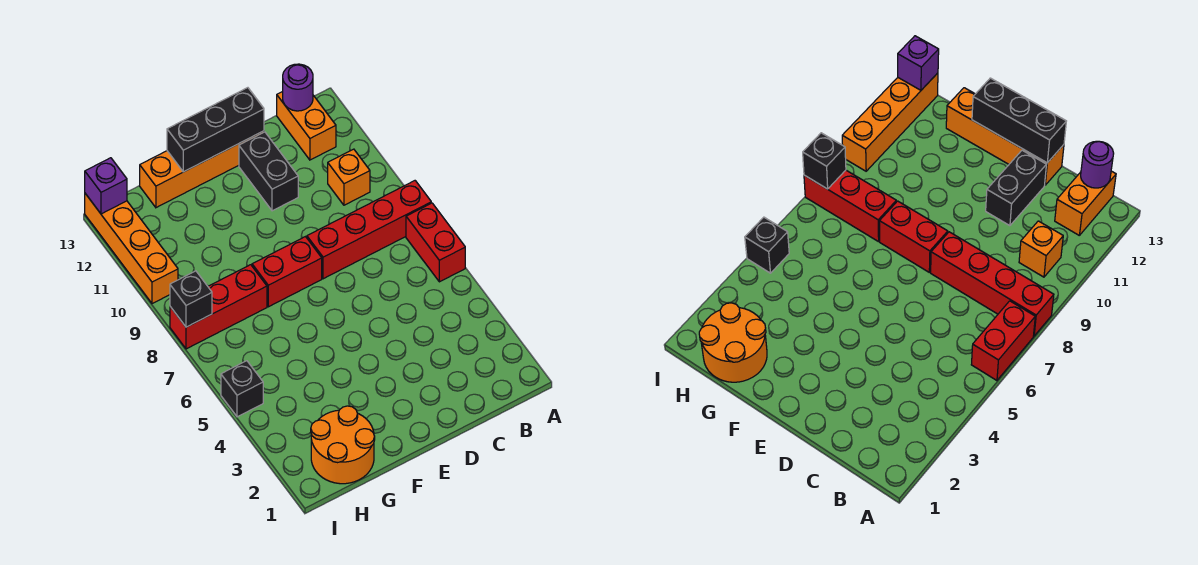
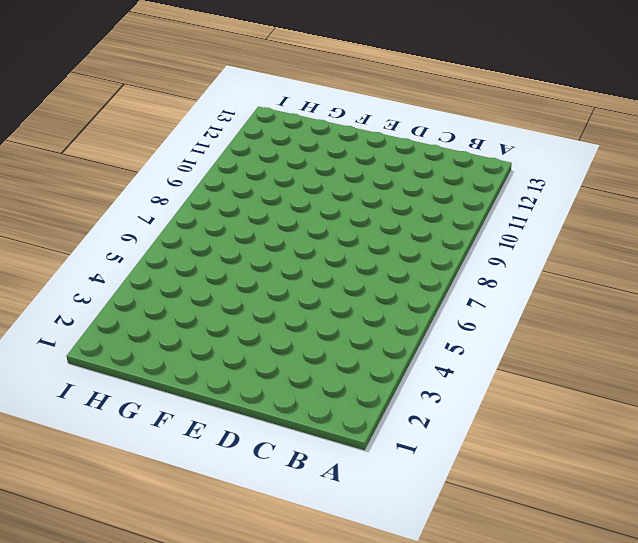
none -> red 1x2 brick [406,203,465,282]
none -> red 1x4 brick [307,181,431,279]
none -> orange 1x1 brick [328,149,370,205]

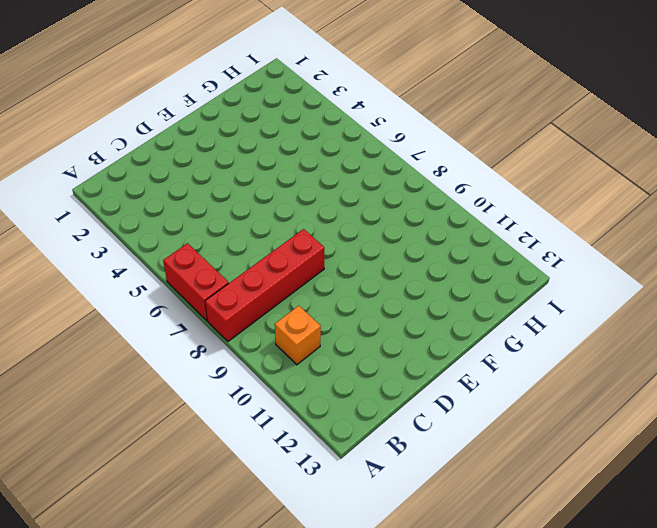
none -> orange 1x2 brick [277,92,336,160]
none -> black 1x2 brick [239,132,298,211]
none -> orange 1x4 brick [140,131,264,208]

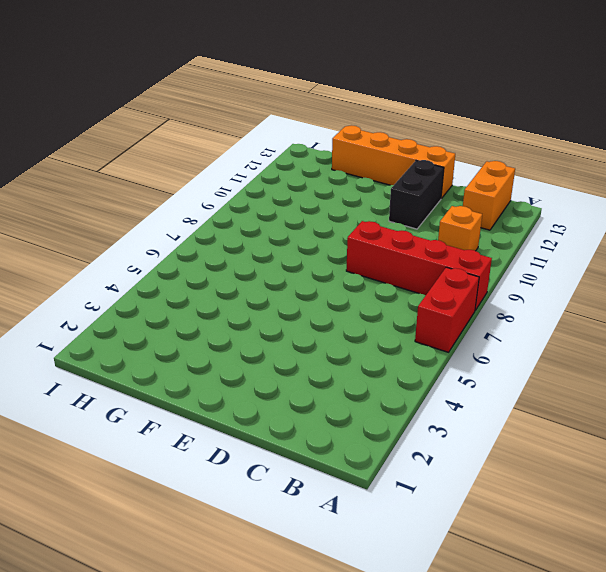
none -> red 1x2 brick [252,237,322,307]
none -> orange 2x2 round brick [311,406,375,484]
none -> red 1x3 brick [170,265,267,349]

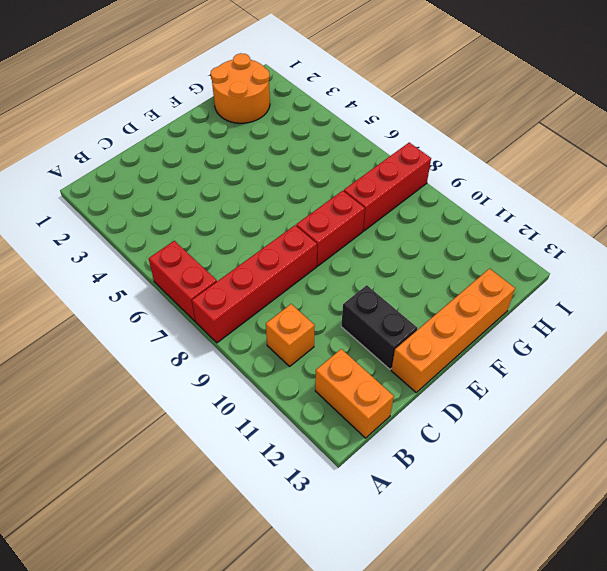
none -> black 1x1 brick [221,361,263,417]
none -> orange 1x4 brick [85,194,178,304]
none -> purple 1x1 round brick [283,64,313,111]

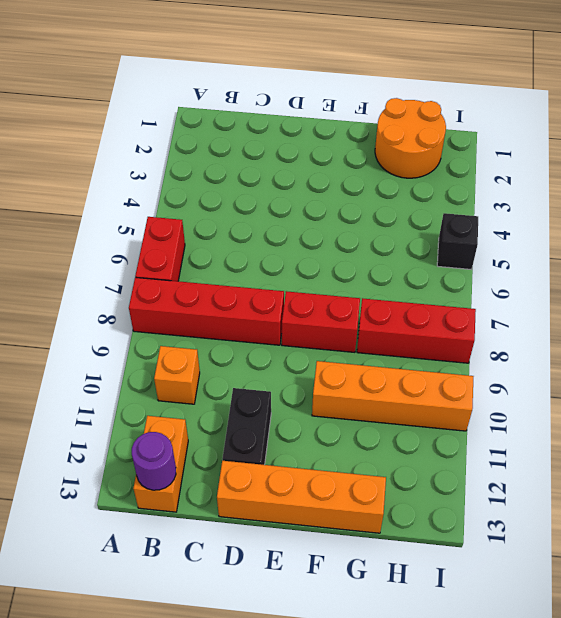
orange 1x4 brick [312,361,474,431] -> orange 1x4 brick turned to [85,194,178,304]
none -> black 1x3 brick [167,88,264,172]
none -> black 1x1 brick [170,271,212,327]
none -> purple 1x1 brick [85,158,127,214]

